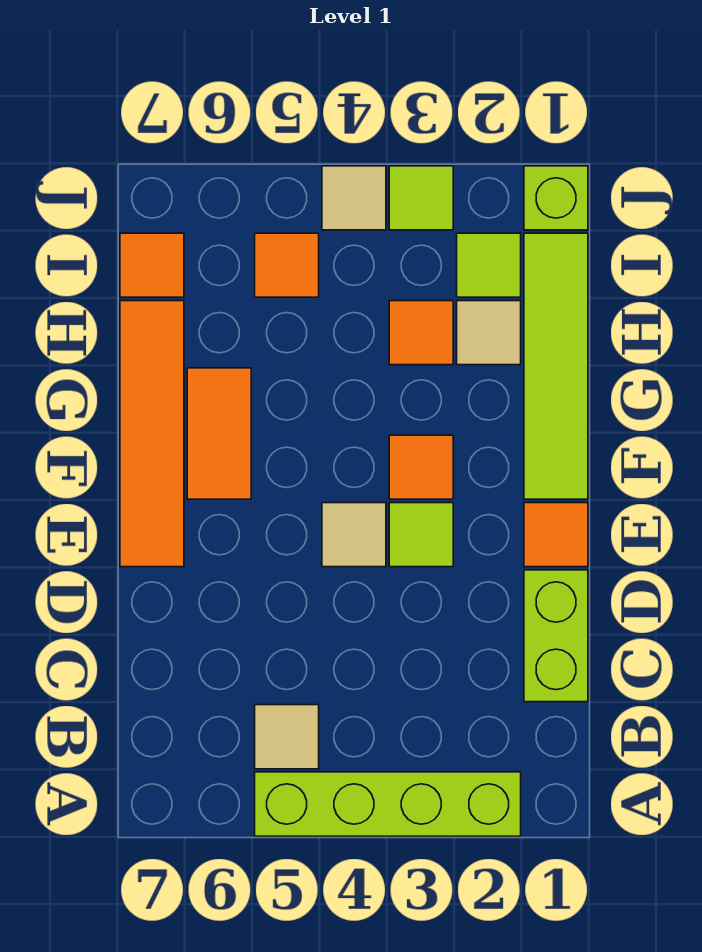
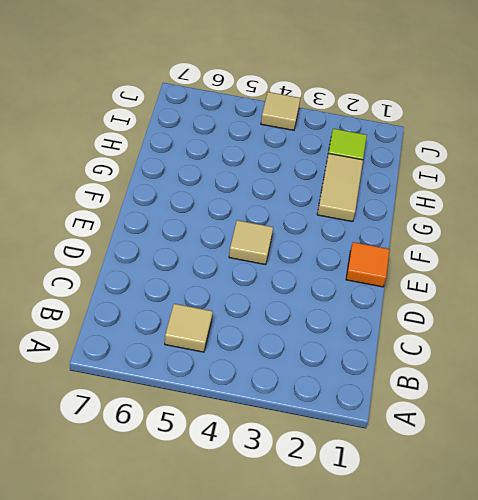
tan 1x2 tile [317,153,363,222] -> tan 1x1 tile [457,301,521,365]
none -> lime 1x4 brick [255,772,521,836]
none -> lime 1x2 brick [524,570,588,702]
none -> lime 1x1 tile [389,503,453,567]

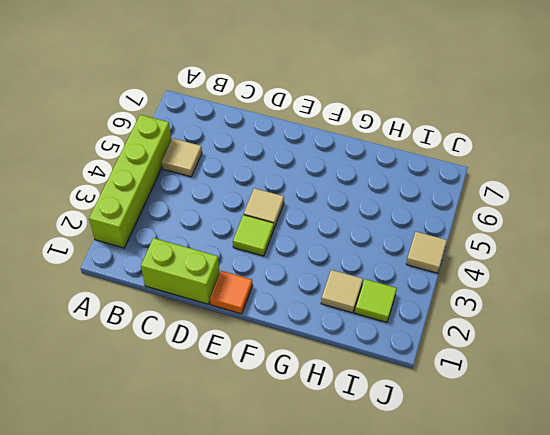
none -> orange 1x4 tile [120,301,184,567]
none -> lime 1x4 tile [524,233,588,499]
none -> orange 1x1 tile [389,435,453,499]

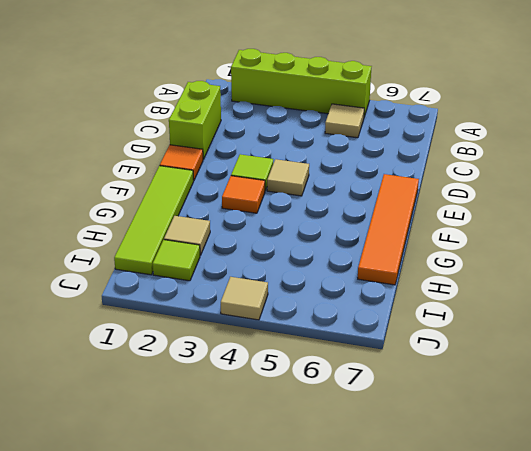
none -> orange 1x2 tile [187,368,251,499]
none -> orange 1x1 tile [389,301,453,365]
none -> orange 1x1 tile [255,233,319,297]

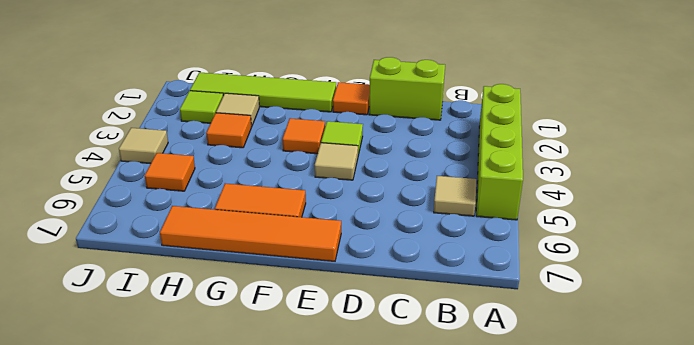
none -> orange 1x1 tile [120,233,184,297]
none -> lime 1x1 brick [524,166,588,230]
none -> lime 1x1 tile [389,166,453,230]

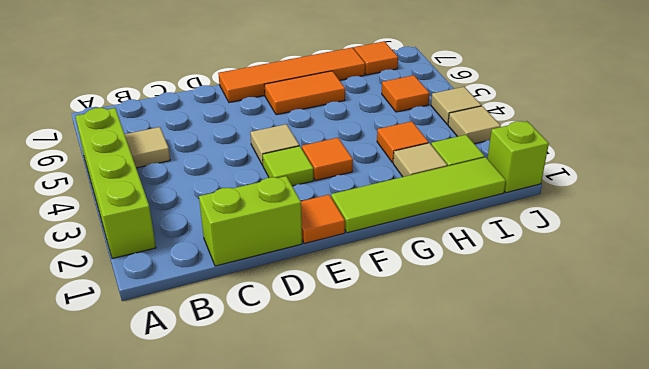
tan 1x1 tile [448,106,501,144] -> lime 1x1 tile [389,166,453,230]

